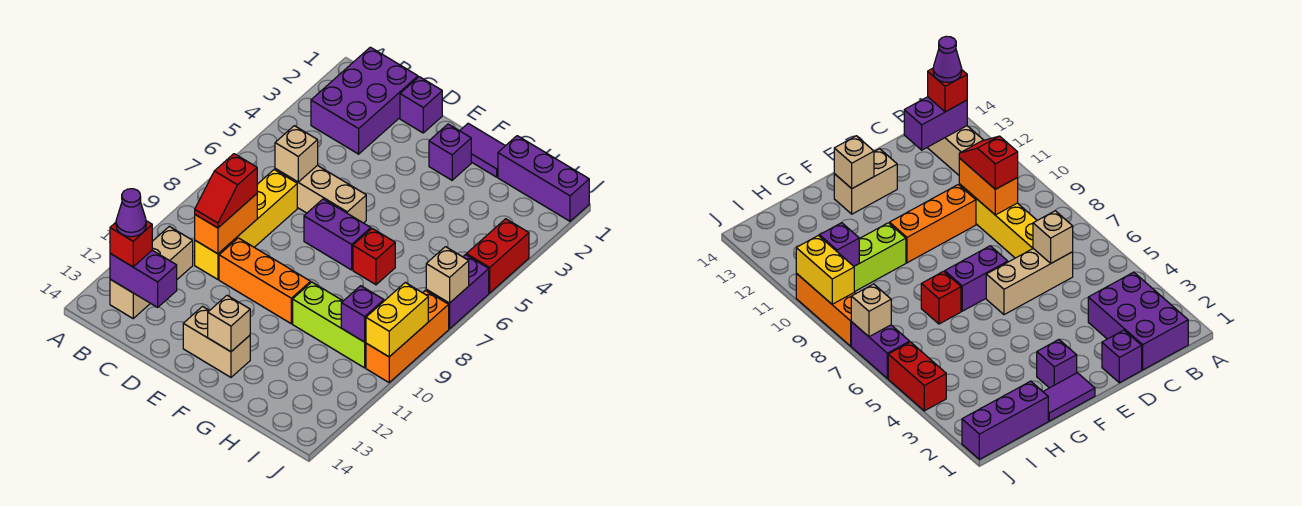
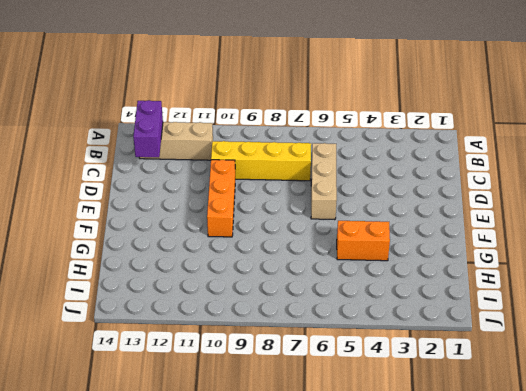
orange 1x2 brick [337,221,390,261] -> orange 1x2 brick moved to [195,194,257,254]
none -> purple 2x3 brick [311,47,418,154]
none -> purple 1x1 brick [400,77,442,133]
none -> purple 1x2 brick [304,199,371,270]

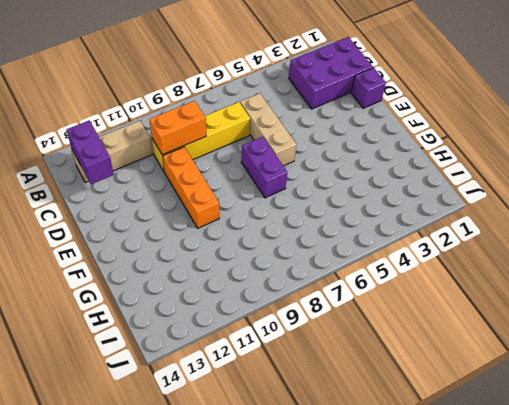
none -> tan 1x2 brick [183,307,250,377]
none -> purple 1x2 tile [460,123,505,177]
none -> purple 1x1 brick [429,124,471,180]

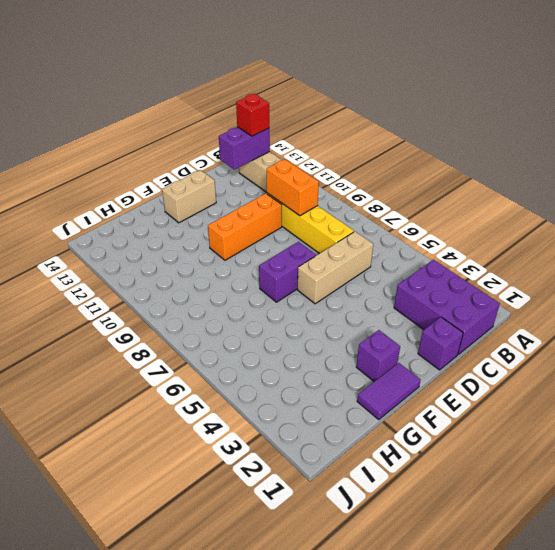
none -> red 1x1 brick [353,229,395,285]
none -> lime 1x3 brick [293,282,366,368]
none -> purple 1x3 brick [498,136,589,221]

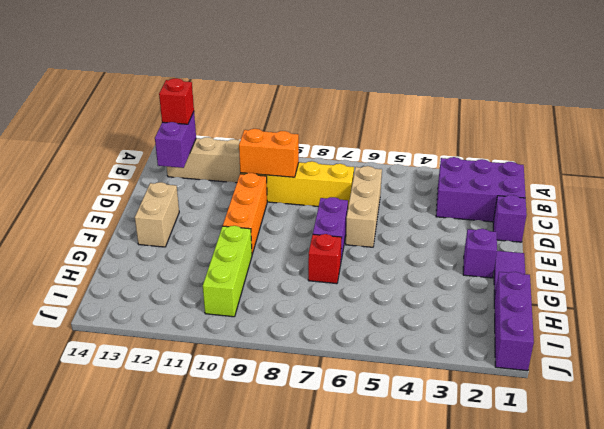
none -> red 1x2 brick [466,219,529,293]
none -> purple 1x2 brick [426,255,489,329]
none -> orange 1x3 brick [366,290,449,382]

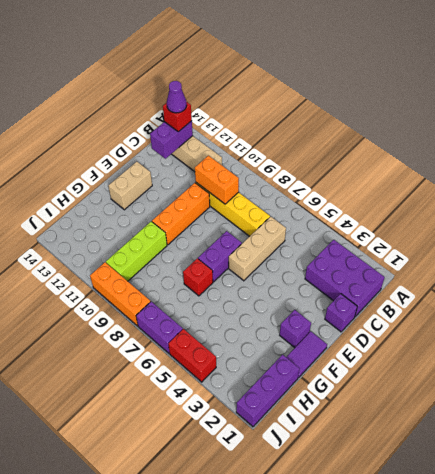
none -> tan 1x1 brick [275,126,318,182]
none -> tan 1x1 brick [208,295,250,352]
none -> purple 1x1 brick [341,286,384,342]

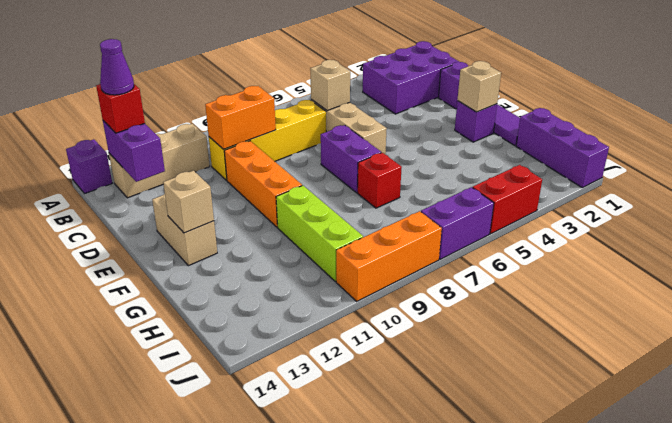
purple 1x1 brick [66,139,112,194] -> purple 1x1 brick moved to [341,286,384,342]
tan 1x1 brick [458,61,501,112] -> tan 1x1 brick moved to [426,247,469,303]
none -> yellow 1x2 brick [366,283,428,357]
none -> red 1x2 slope [195,154,257,228]

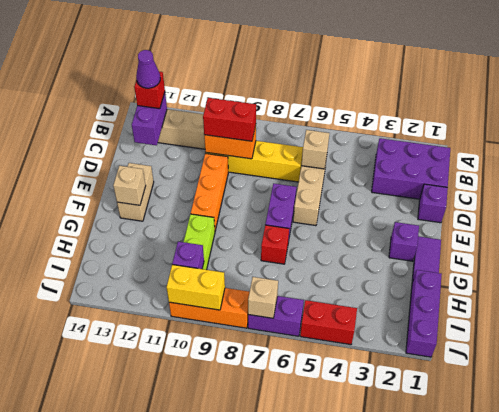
red 1x2 brick [203,98,256,141] -> red 1x2 slope [195,154,257,228]

